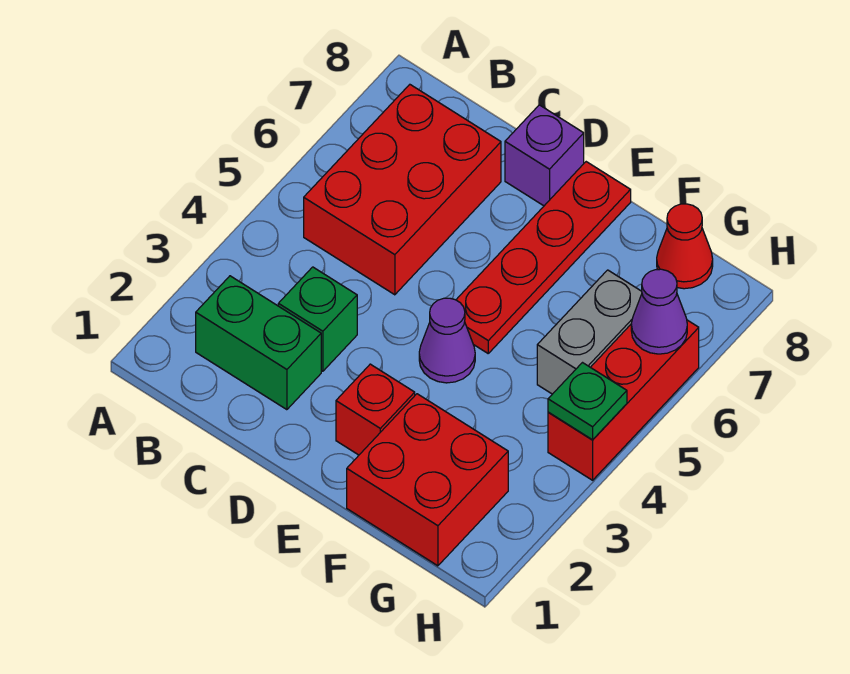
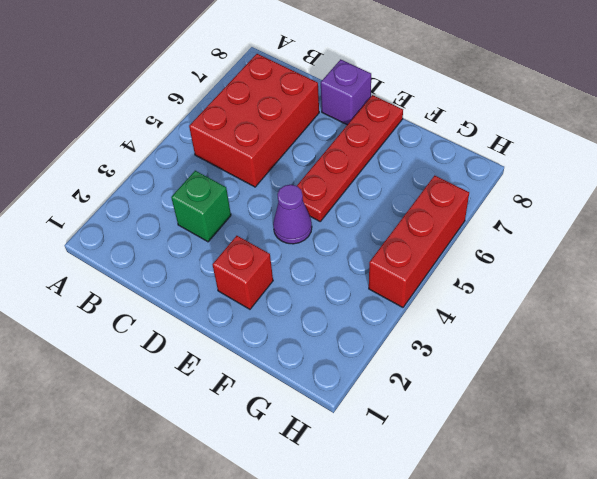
none -> green 1x2 brick [196,276,321,410]
none -> red 2x2 brick [347,394,508,566]
none -> grey 1x2 brick [537,270,642,394]

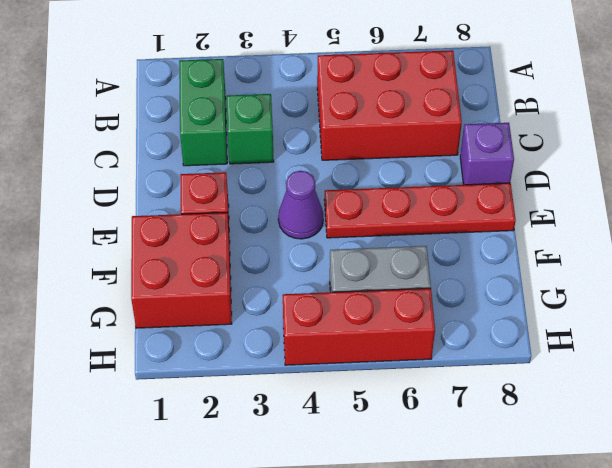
none -> red 1x1 cone [657,204,713,289]
none -> green 1x1 plate [548,363,627,440]
none -> purple 1x1 cone [631,269,687,354]

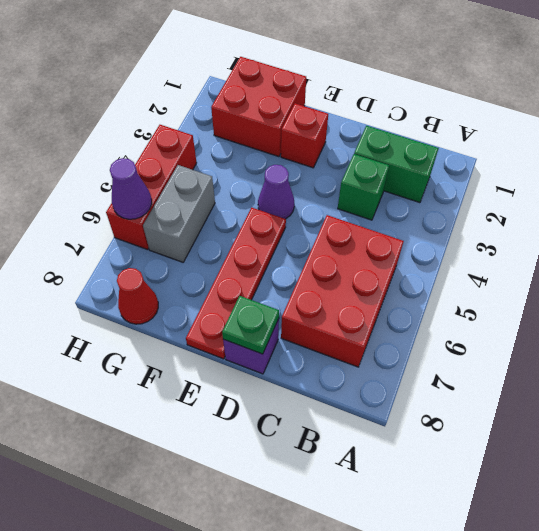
green 1x1 plate [222,296,279,354] -> green 1x1 plate moved to [548,363,627,440]

